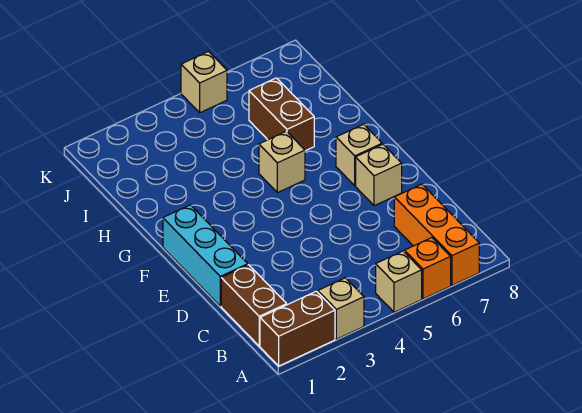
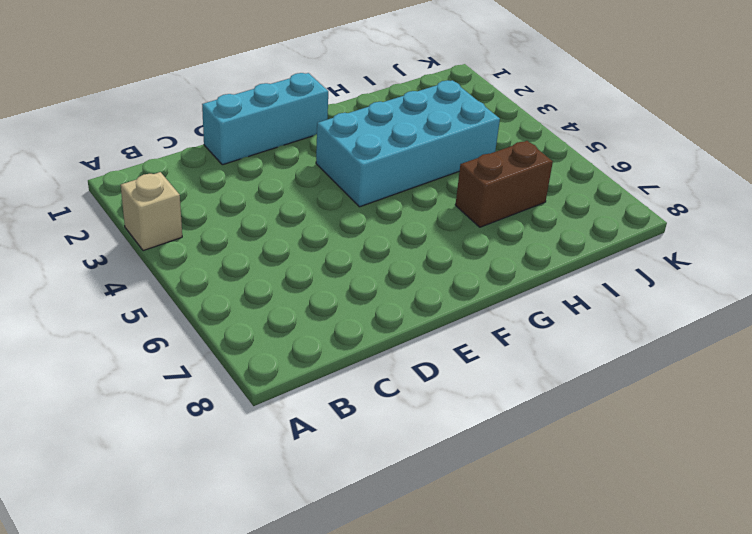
cyan 2x4 brick [316,80,500,207] -> none
none -> brown 1x2 brick [260,291,335,366]
none -> tan 1x1 brick [376,251,422,312]
none -> orange 1x1 brick [405,238,451,299]

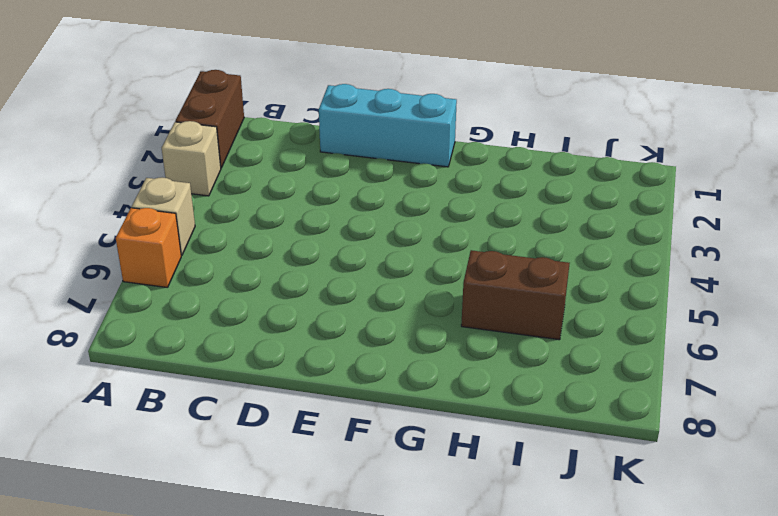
none -> orange 1x3 brick [394,184,479,285]
none -> brown 1x2 brick [221,265,287,346]
none -> tan 1x1 brick [356,144,402,206]

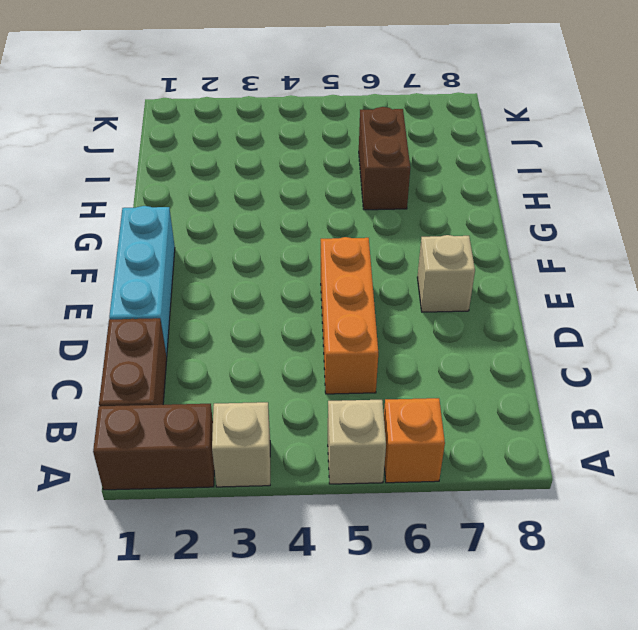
orange 1x3 brick [321,237,378,394] -> orange 1x3 brick moved to [394,184,479,285]
none -> tan 1x1 brick [336,124,382,186]
none -> tan 1x1 brick [259,131,305,193]
none -> tan 1x1 brick [181,52,227,113]

